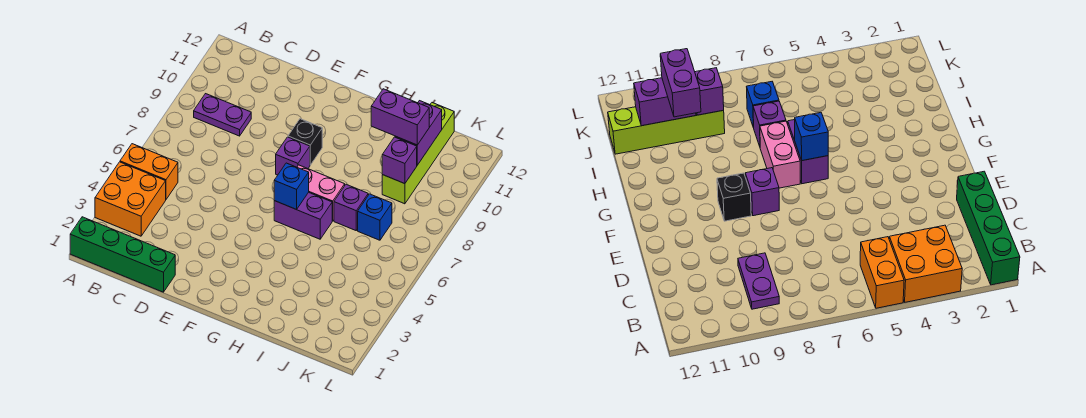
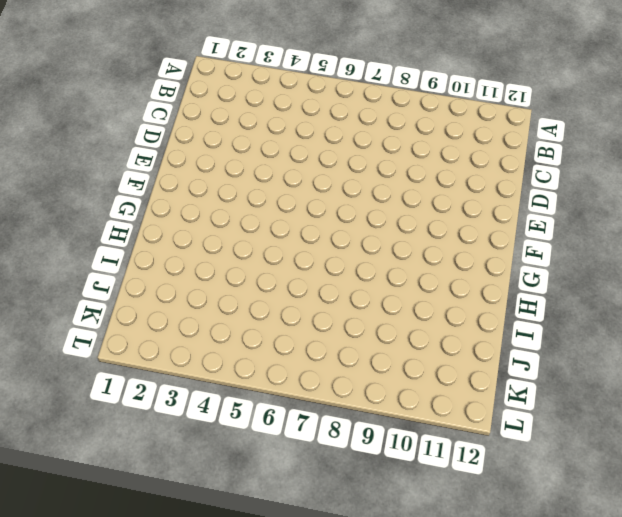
none -> green 1x4 brick [70,217,175,292]
none -> orange 2x2 brick [95,162,166,236]
none -> orange 1x2 brick [120,144,178,199]

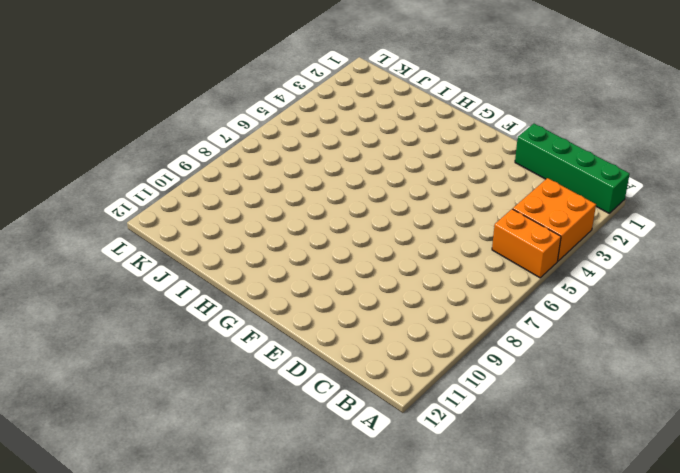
none -> purple 1x2 plate [194,94,251,136]
none -> purple 1x1 brick [276,137,310,175]
none -> black 1x1 brick [288,119,322,165]

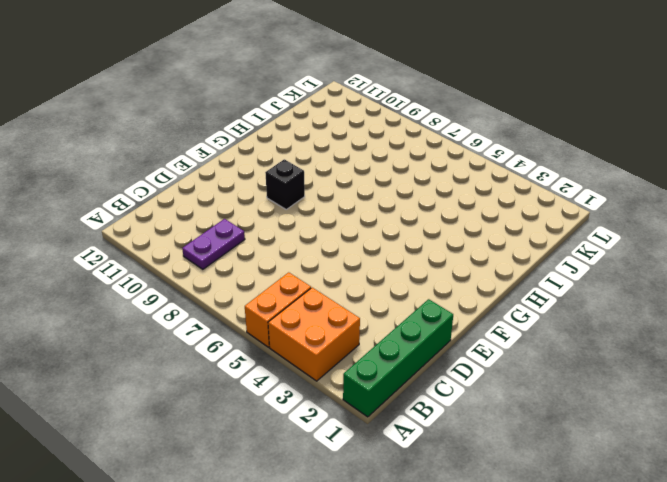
none -> purple 1x1 brick [276,137,310,175]
none -> purple 1x2 brick [274,192,332,239]
none -> pink 1x2 brick [297,165,345,221]

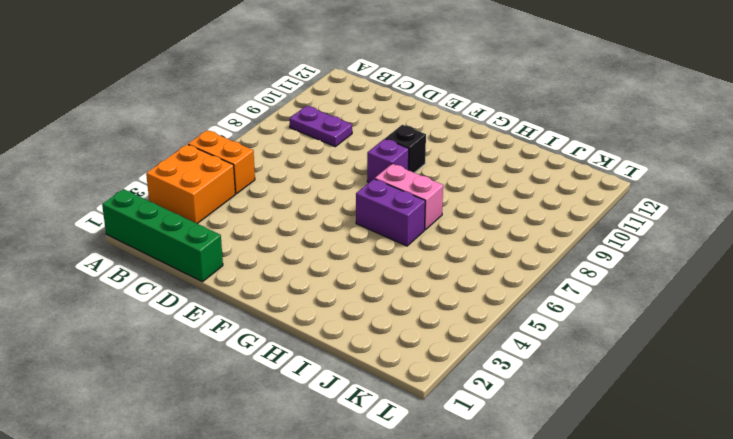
none -> purple 1x1 brick [334,184,368,230]
none -> blue 1x1 brick [358,194,392,240]
none -> lime 1x4 brick [382,103,454,204]

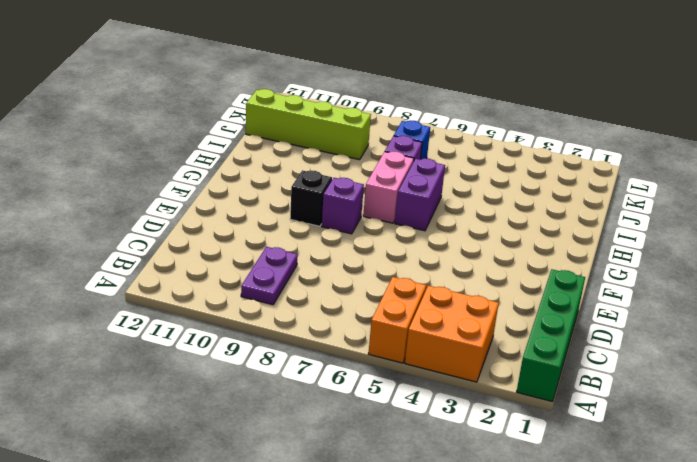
none -> blue 1x1 brick [274,163,309,210]
none -> purple 1x1 brick [382,137,417,184]
none -> purple 1x2 brick [395,101,442,165]

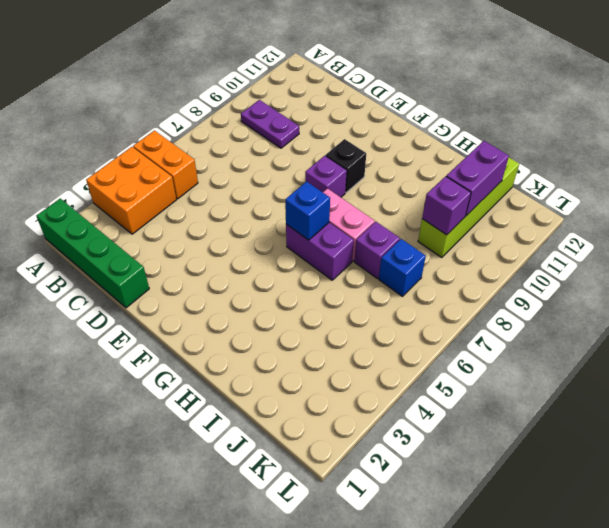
none -> purple 1x2 brick [371,89,429,145]

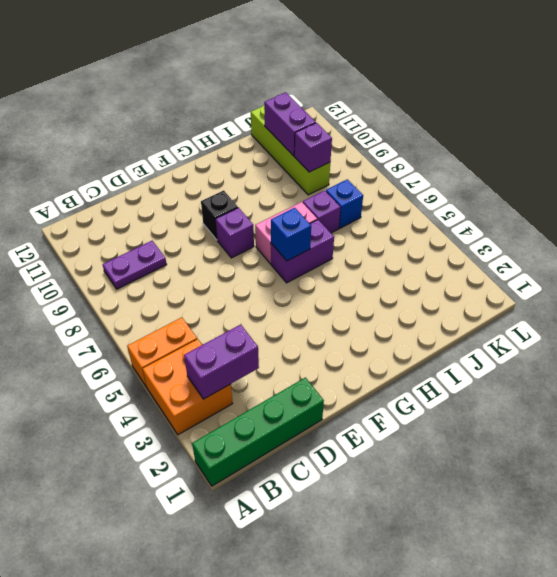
purple 1x2 brick [184,325,259,399] -> purple 1x2 brick moved to [371,89,429,145]

